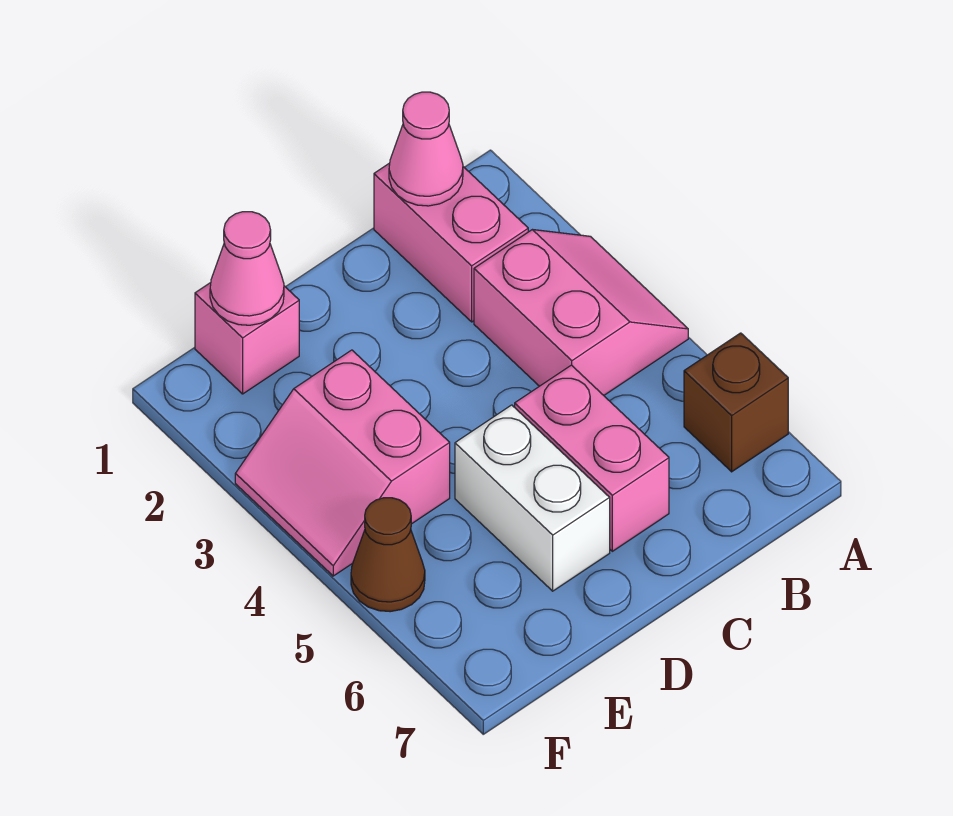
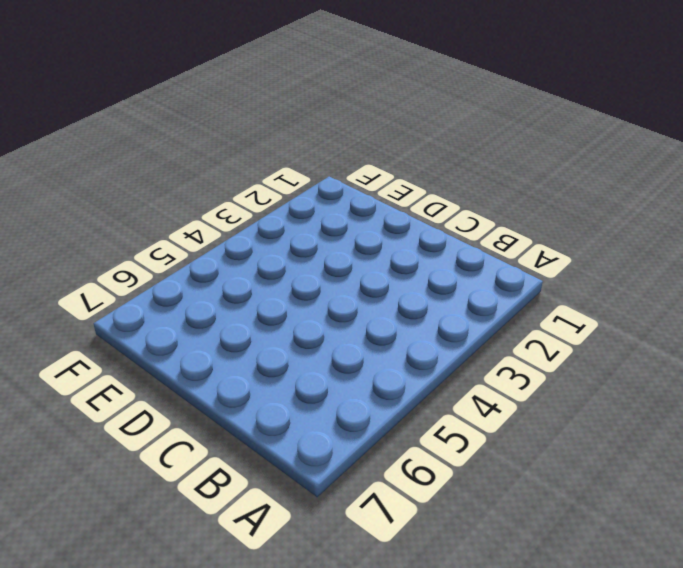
none -> pink 2x2 slope [474,230,688,395]
none -> brown 1x1 brick [684,333,788,472]

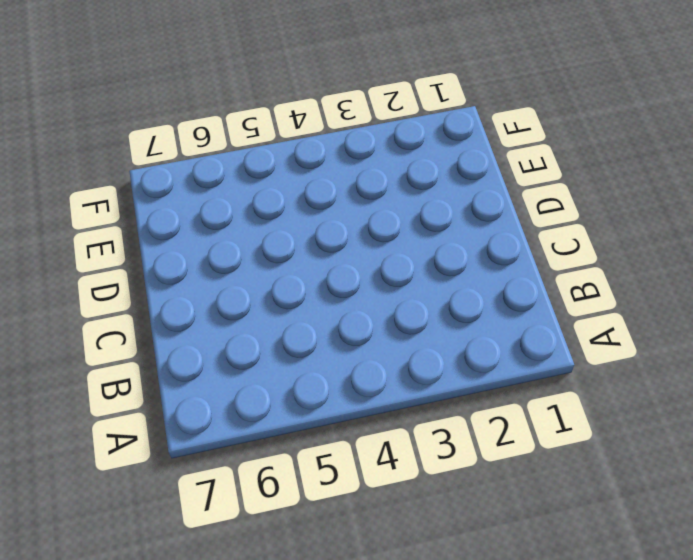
none -> pink 2x2 slope [474,230,688,395]
none -> brown 1x1 brick [684,333,788,472]

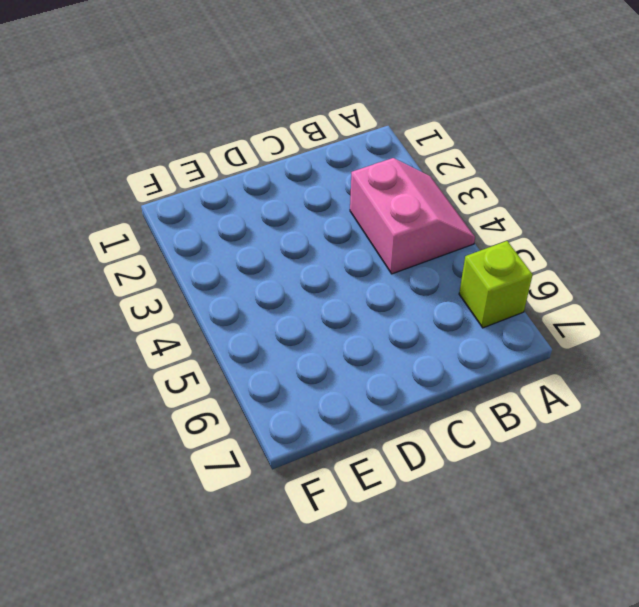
lime 1x1 brick [459,241,533,328] -> brown 1x1 brick [684,333,788,472]
none -> pink 1x2 brick [374,163,528,322]
none -> pink 1x2 brick [515,365,669,551]

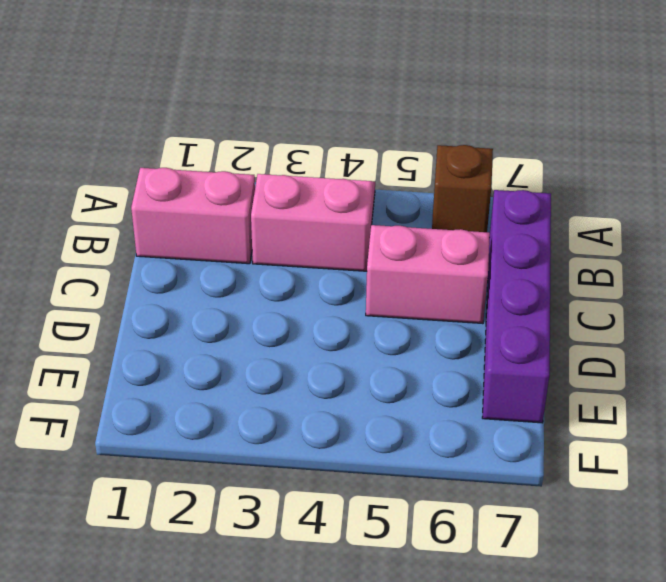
purple 1x4 brick [482,190,551,423] -> none
none -> white 1x2 brick [455,405,610,591]
none -> pink 1x1 brick [195,283,299,394]

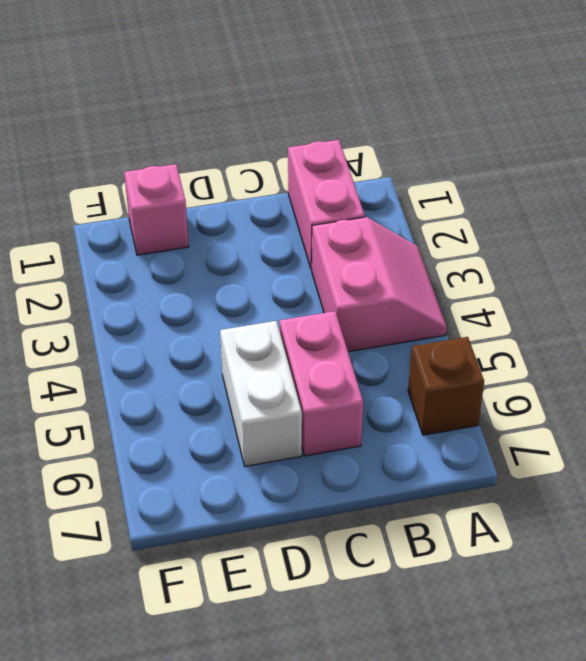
none -> pink 2x2 slope [235,350,450,576]
none -> brown 1x1 cone [351,498,425,612]

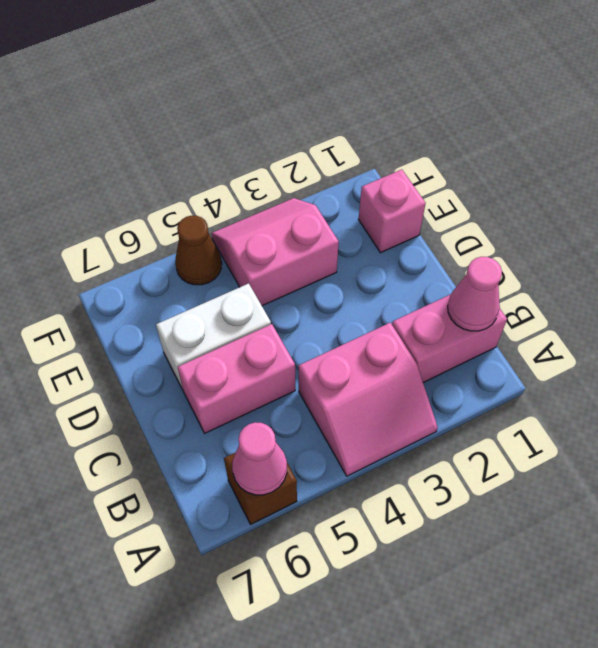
pink 1x1 cone [232,422,287,495] -> pink 1x1 cone moved to [210,212,284,325]

